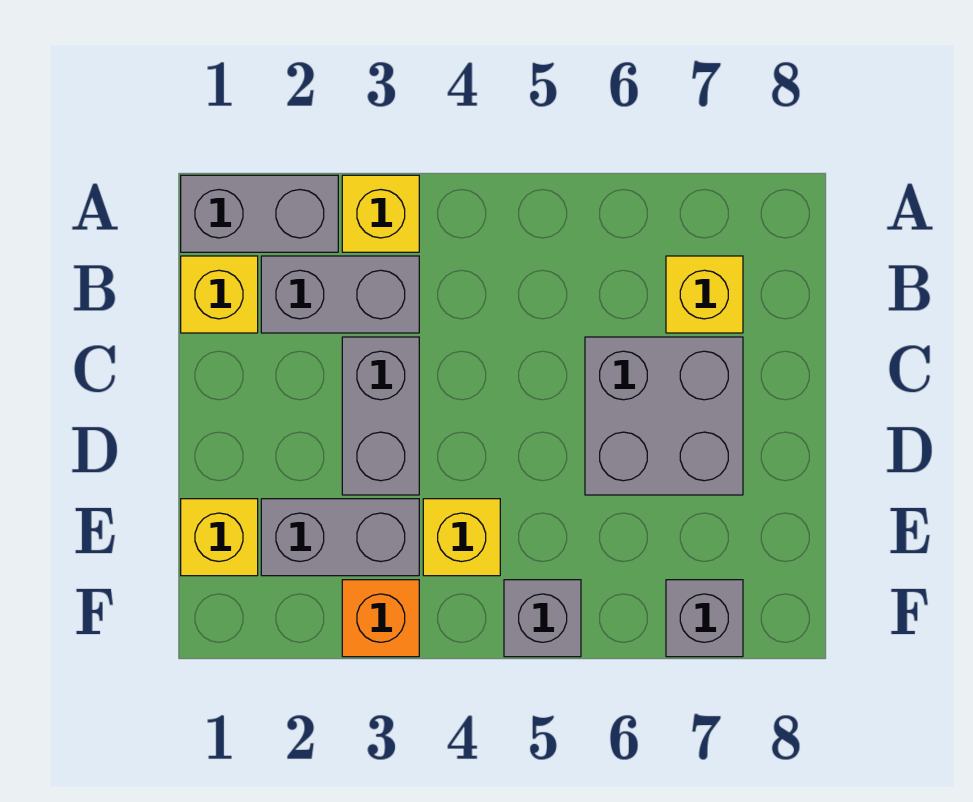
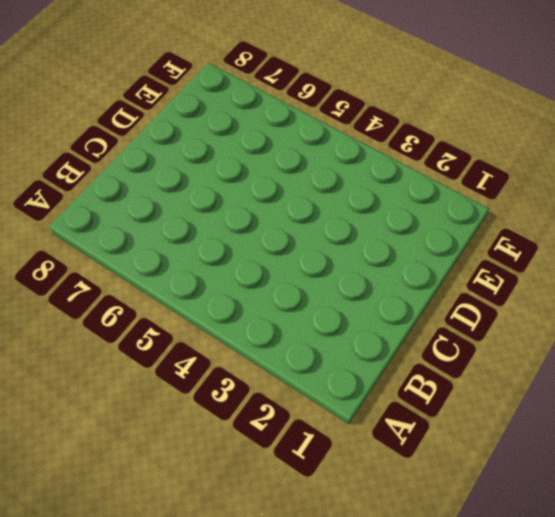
none -> grey 1x2 brick [181,175,338,252]
none -> yellow 1x1 brick [342,175,419,252]
none -> yellow 1x1 brick [181,256,258,333]

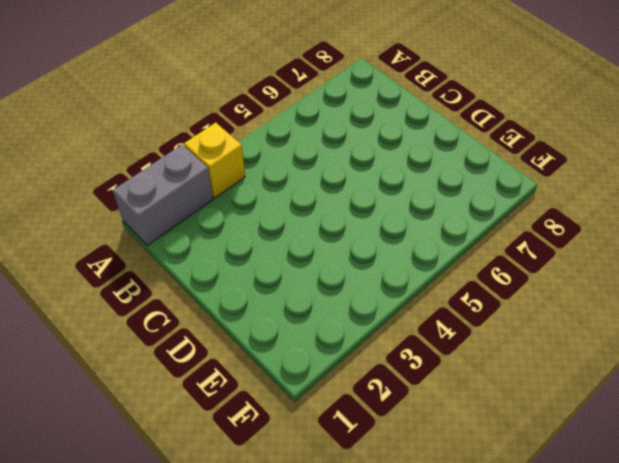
none -> yellow 1x1 brick [181,256,258,333]
none -> grey 1x2 brick [261,256,419,333]
none -> yellow 1x1 brick [666,256,743,333]

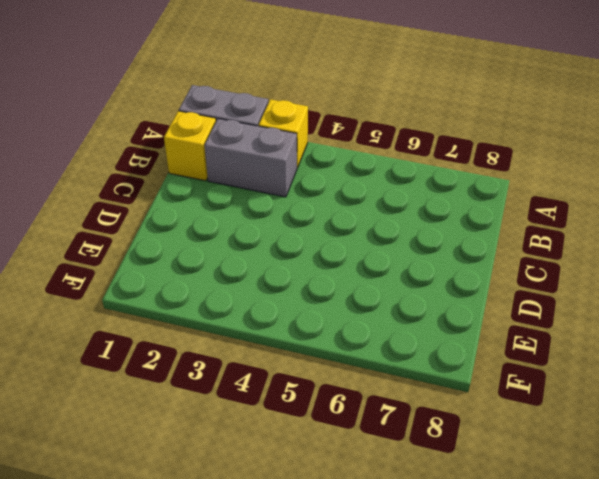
none -> yellow 1x1 brick [666,256,743,333]
none -> grey 1x2 brick [342,337,419,495]
none -> grey 2x2 brick [585,337,743,495]

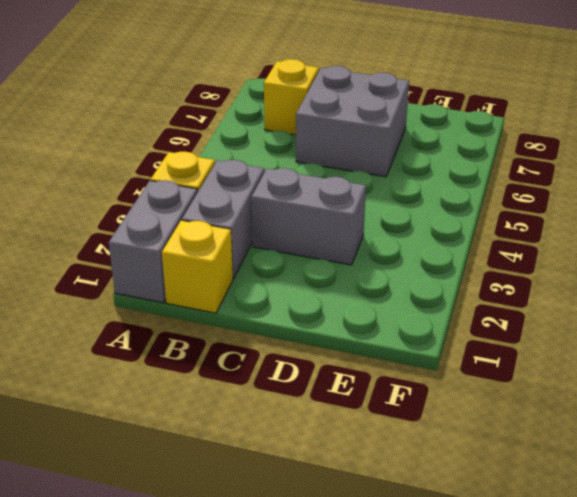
none -> yellow 1x1 brick [181,499,258,576]
none -> grey 1x2 brick [261,499,419,576]
none -> yellow 1x1 brick [423,499,500,576]

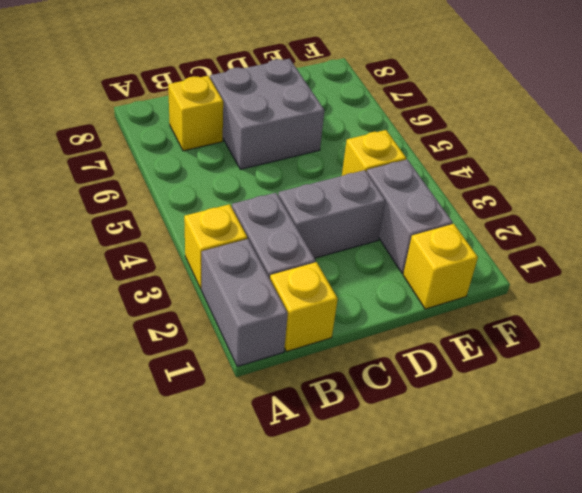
none -> orange 1x1 brick [342,580,419,657]
none -> grey 1x1 brick [504,580,581,657]
none -> grey 1x1 brick [666,580,743,657]

